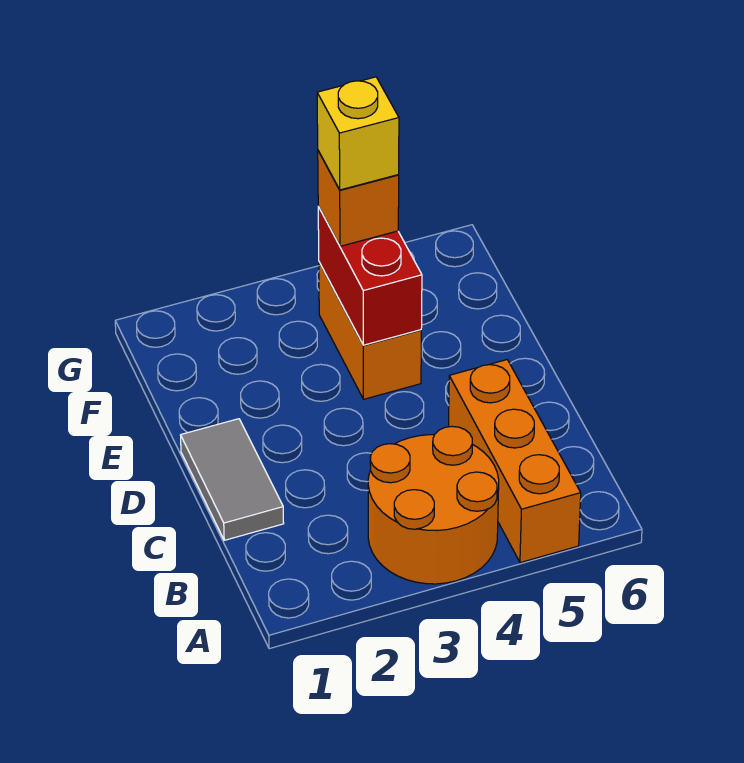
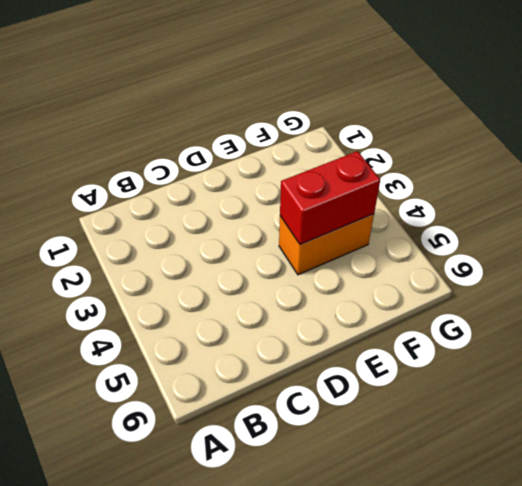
none -> orange 2x2 round brick [368,426,499,584]
none -> orange 1x3 brick [449,360,581,563]

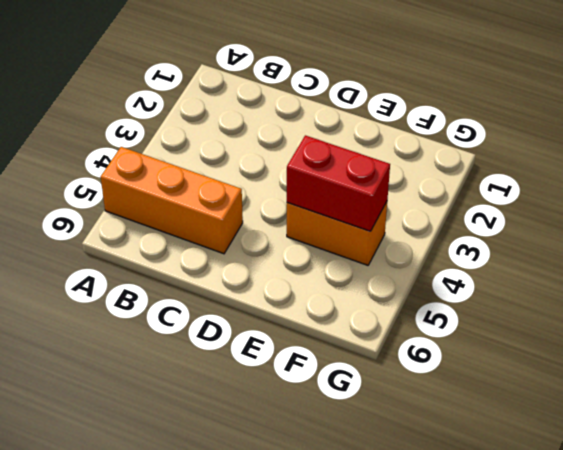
none -> orange 2x2 round brick [368,426,499,584]
none -> grey 1x2 tile [181,419,284,540]

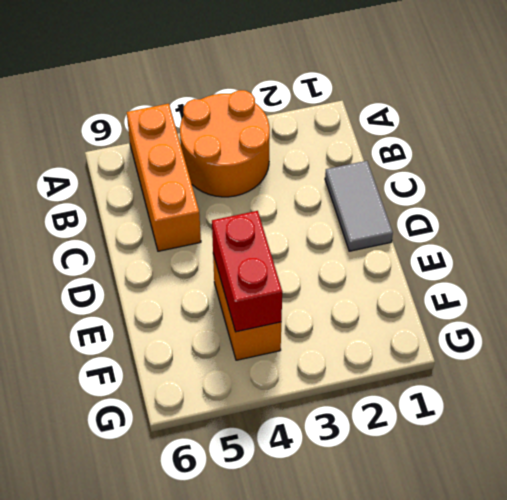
none -> orange 1x1 brick [318,151,399,246]
none -> yellow 1x1 brick [317,77,399,190]

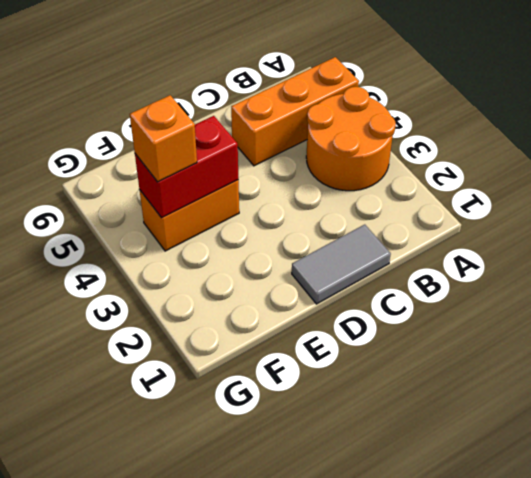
none -> yellow 1x1 brick [317,77,399,190]

